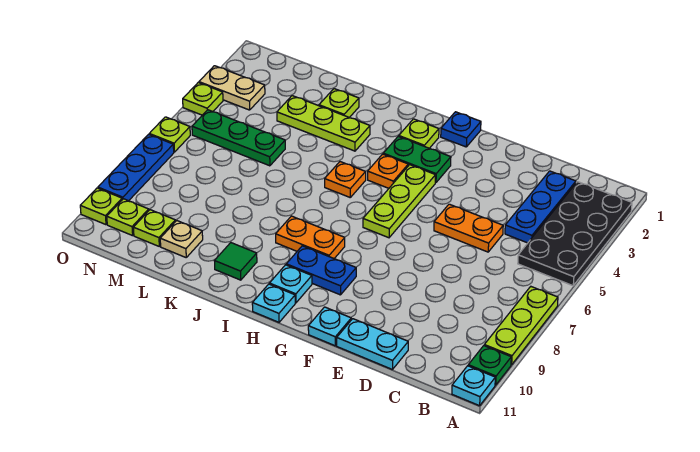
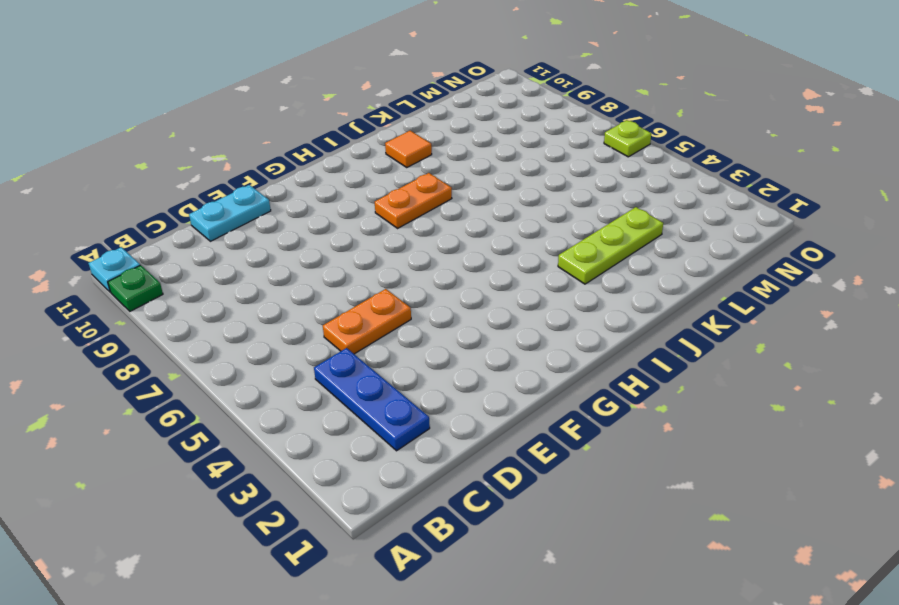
orange 1x1 tile [385,131,432,167] -> green 1x1 tile [215,243,257,280]
none -> black 2x4 plate [518,182,632,286]
none -> lime 1x3 plate [484,287,558,365]
none -> cyan 1x1 plate [308,307,351,346]
none -> blue 1x1 plate [441,112,481,147]

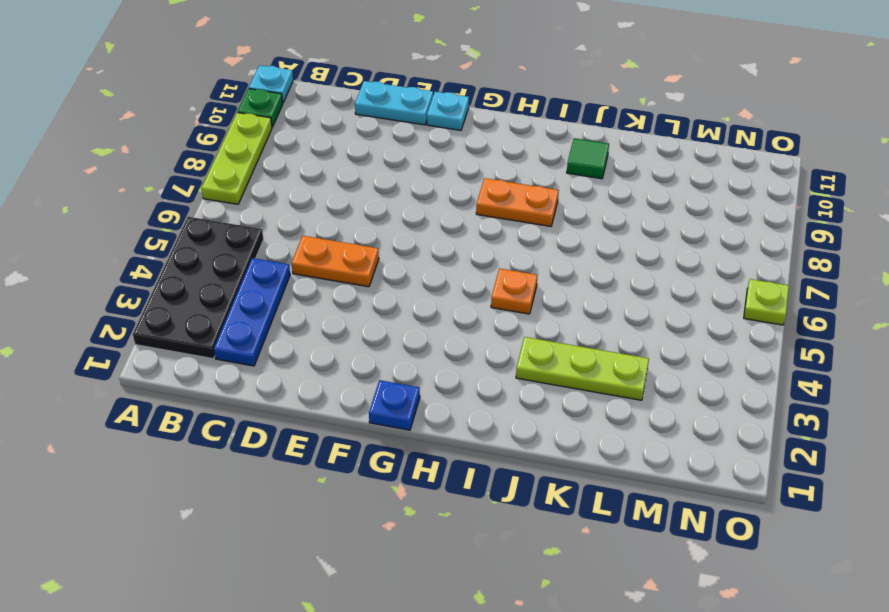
none -> green 1x2 plate [383,136,451,183]
none -> lime 1x3 plate [363,165,436,238]
none -> blue 1x2 plate [286,246,356,295]
none -> lime 1x1 plate [399,119,439,148]

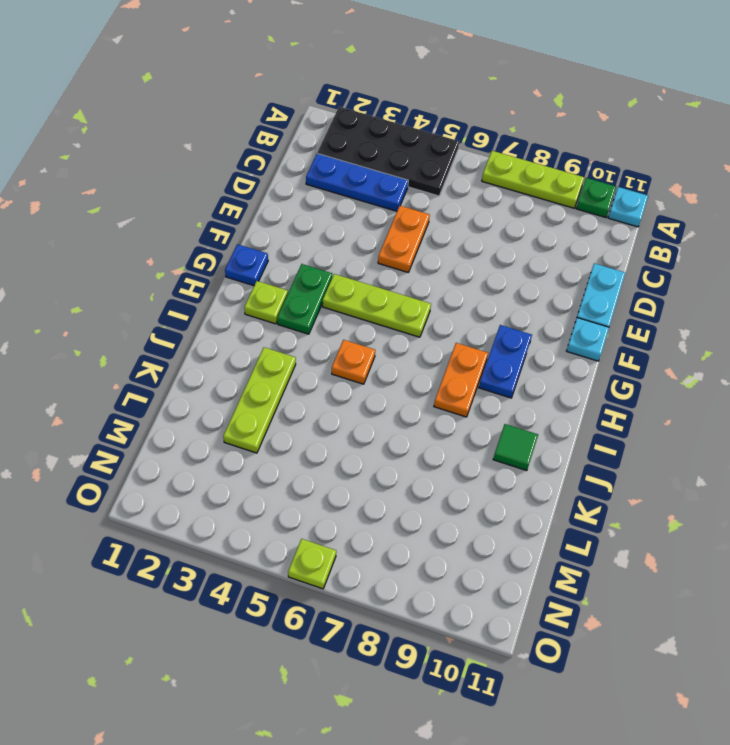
none -> orange 1x1 plate [368,154,408,188]
none -> cyan 1x1 plate [269,265,312,303]
none -> cyan 1x1 plate [252,284,295,322]
none -> lime 1x1 plate [319,89,359,118]

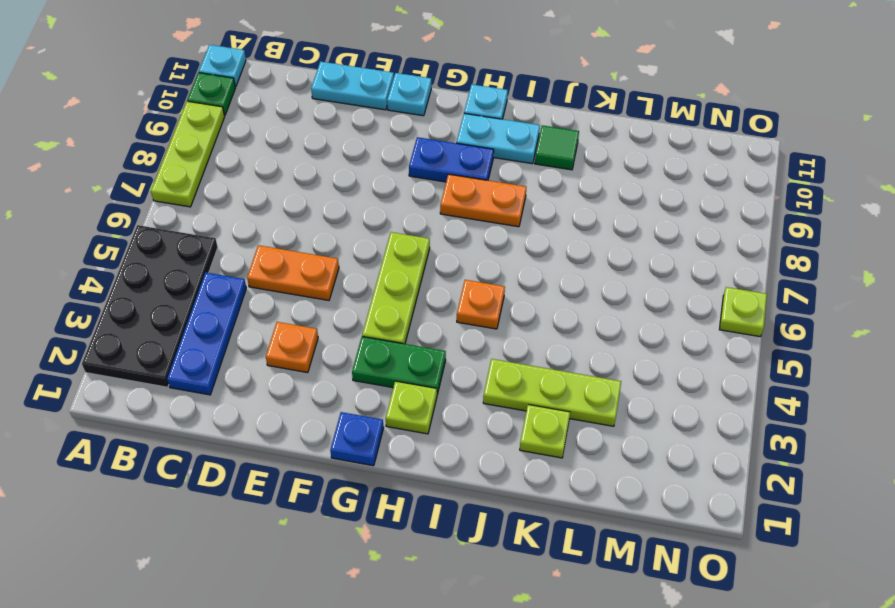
orange 1x1 plate [266,322,318,373] -> orange 1x1 plate moved to [368,154,408,188]
cyan 1x2 plate [456,113,540,164] -> cyan 1x1 plate [269,265,312,303]
none -> green 1x3 plate [192,110,285,166]
none -> tan 1x1 plate [160,221,203,257]
none -> lime 1x1 plate [133,210,175,246]
none -> tan 1x2 plate [199,66,265,110]

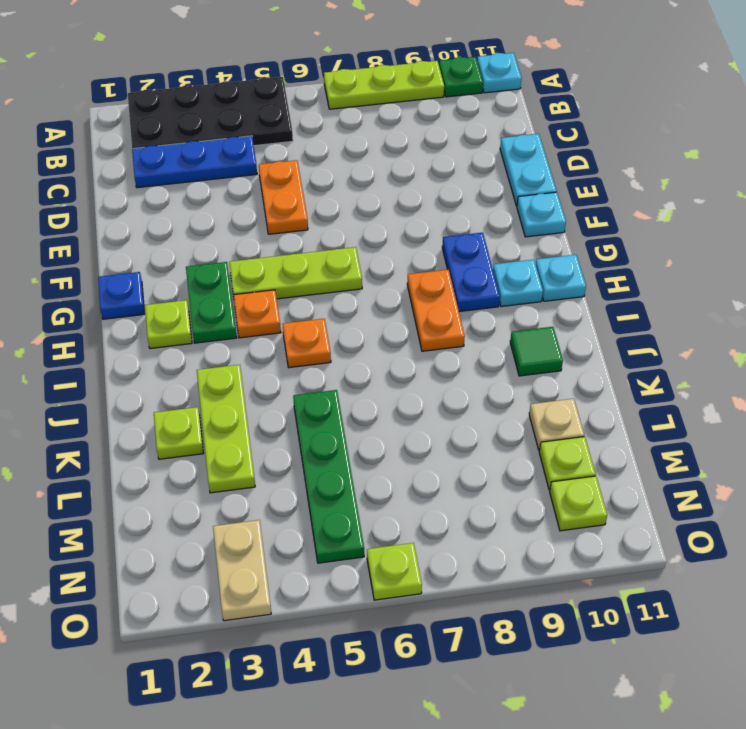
green 1x4 plate [293,390,364,563] -> green 1x3 plate [192,110,285,166]
none -> lime 1x1 plate [183,83,223,115]
none -> blue 1x3 plate [98,134,174,201]
none -> lime 1x1 plate [80,188,122,225]

